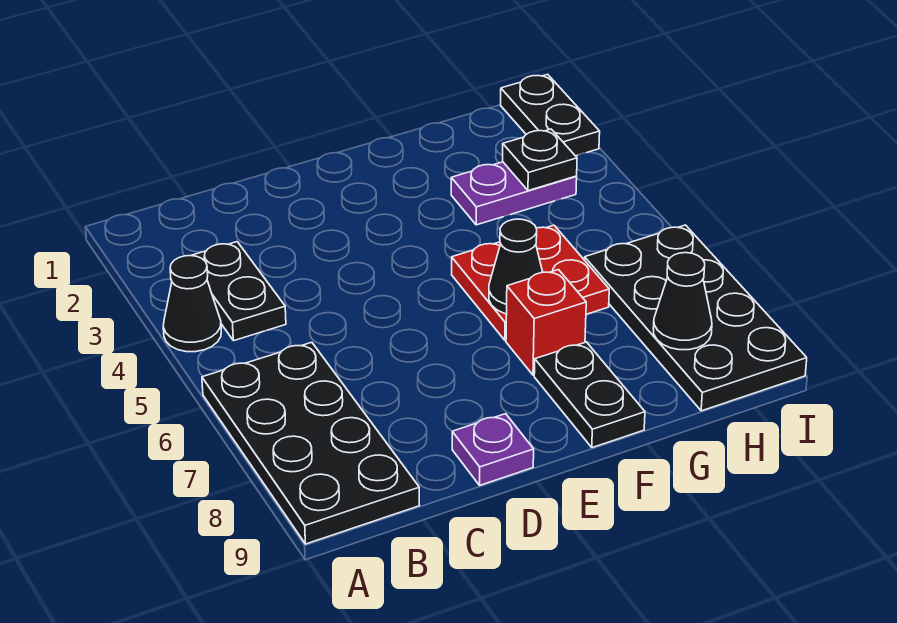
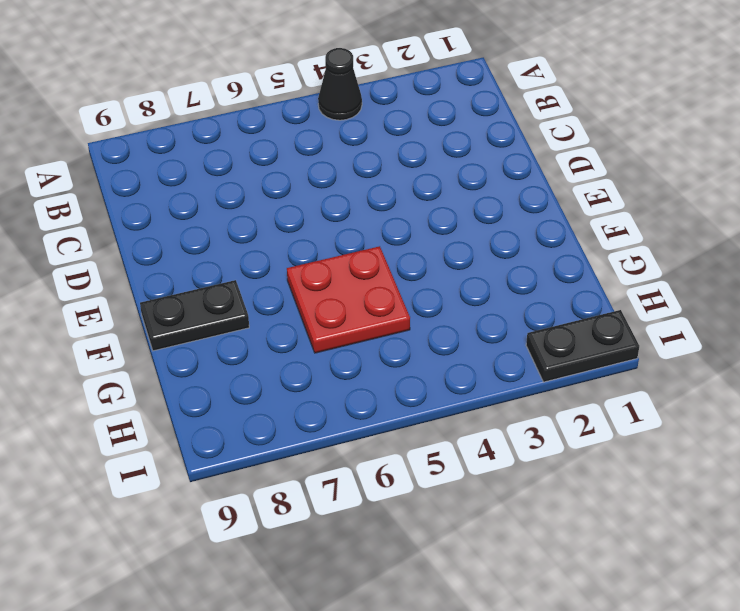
none -> black 2x4 plate [202,342,420,544]
none -> black 1x2 plate [191,242,286,341]
none -> purple 1x1 plate [452,414,534,485]

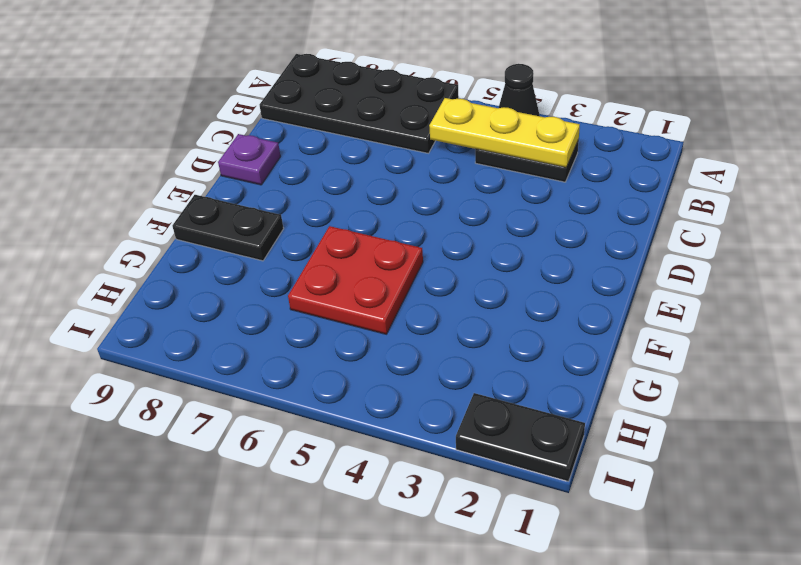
yellow 1x3 plate [429,98,580,167] -> none
none -> red 1x1 brick [506,270,586,375]
none -> purple 1x2 plate [451,162,577,225]
none -> black 2x4 plate [585,225,807,411]

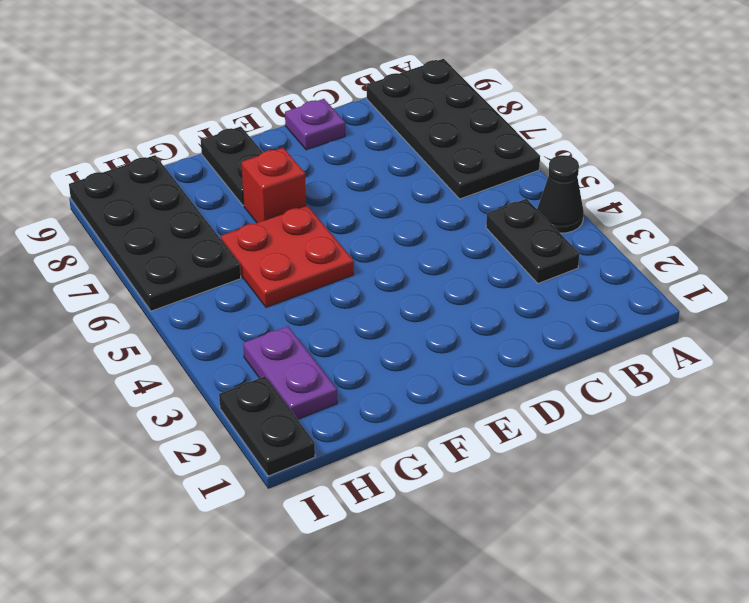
purple 1x2 plate [243,326,337,419] -> purple 1x2 plate turned to [451,162,577,225]
none -> black 1x1 cone [489,219,543,314]
none -> black 1x1 plate [503,129,577,191]
none -> black 1x1 cone [653,253,712,350]

